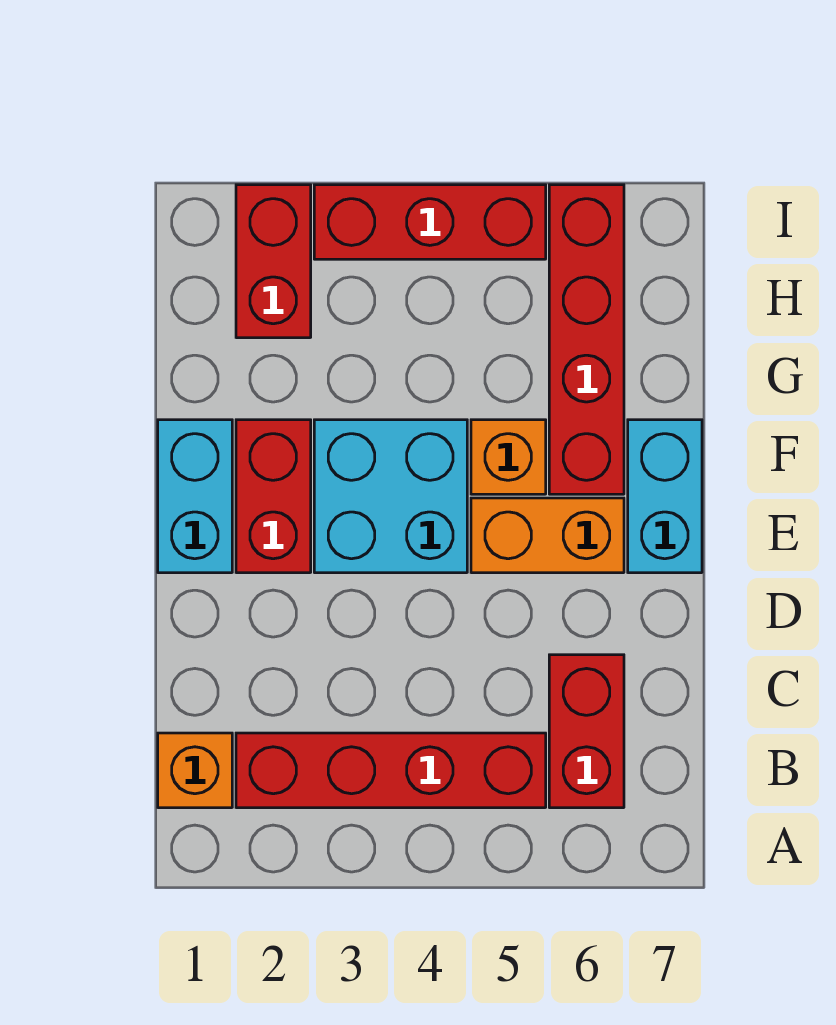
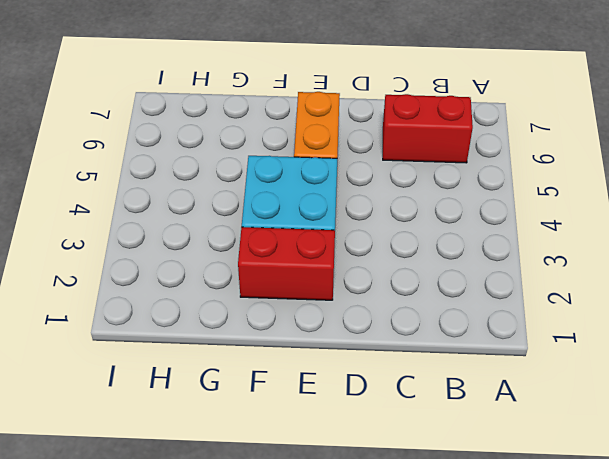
none -> orange 1x1 brick [158,733,232,808]
none -> red 1x4 brick [236,733,546,808]
none -> cyan 1x2 brick [158,420,232,573]

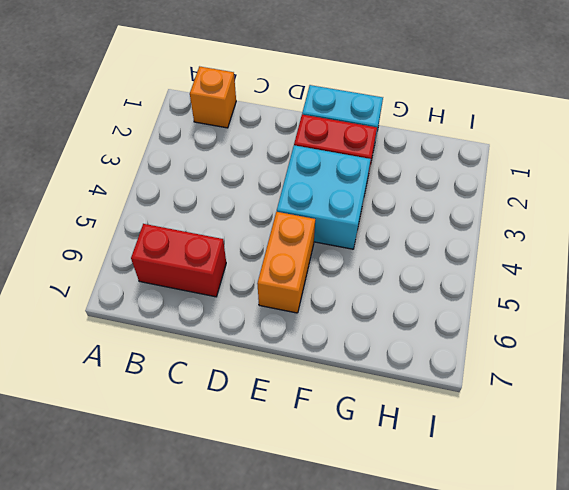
none -> red 1x4 brick [236,733,546,808]
none -> cyan 1x2 brick [628,420,702,573]
none -> orange 1x1 brick [471,420,546,494]

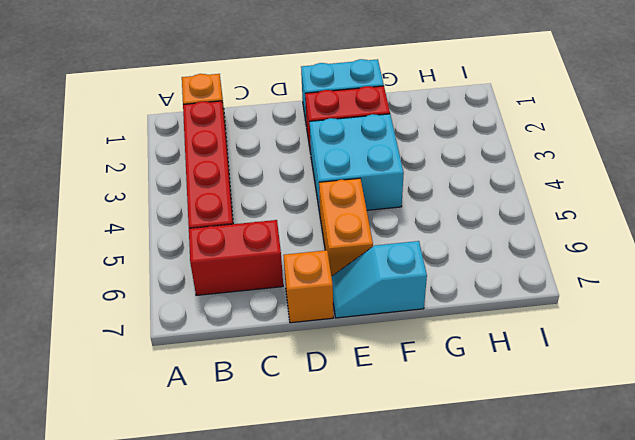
orange 1x1 brick [283,250,333,323] -> orange 1x1 brick moved to [471,420,546,494]
cyan 1x2 slope [332,241,427,318] -> cyan 1x2 brick [628,420,702,573]
none -> red 1x4 brick [549,185,624,494]
none -> red 1x2 brick [236,185,311,338]
none -> red 1x3 brick [314,185,546,259]

